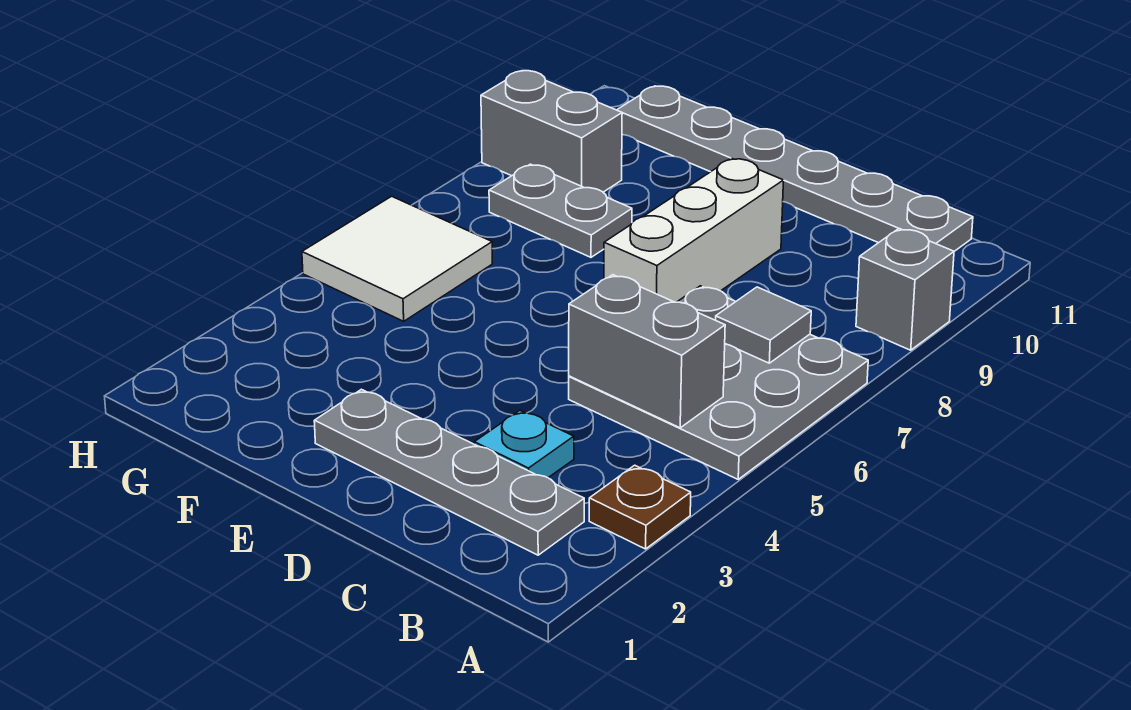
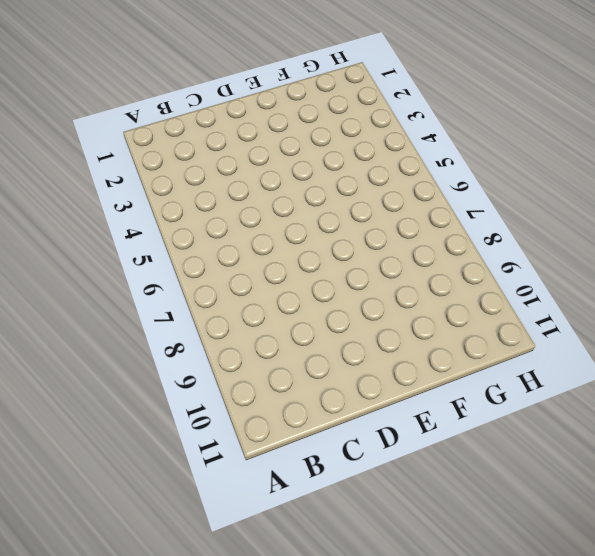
none -> brown 1x1 plate [589,465,691,549]
none -> grey 3x3 plate [569,286,868,479]
none -> grey 1x1 brick [856,229,954,350]

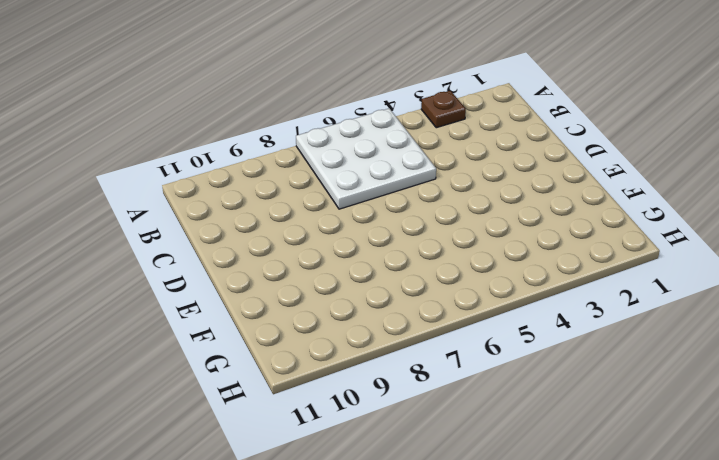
white 3x3 plate [296,108,436,209] -> grey 3x3 plate [569,286,868,479]
none -> grey 1x1 brick [856,229,954,350]
none -> grey 1x4 plate [314,389,584,555]
none -> grey 1x6 plate [617,86,973,251]

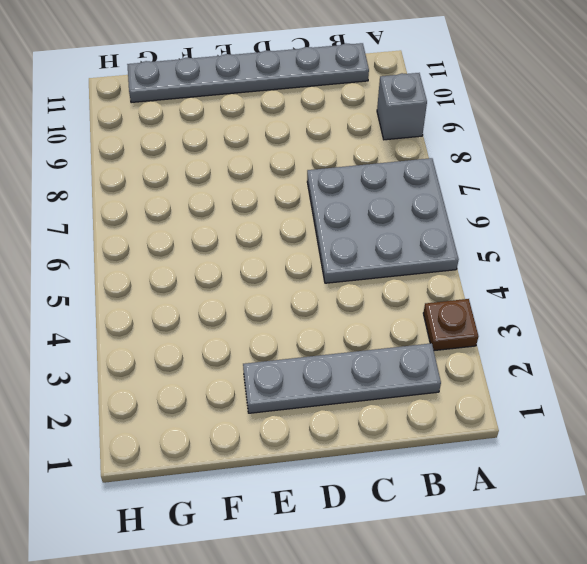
none -> cyan 1x1 plate [474,411,574,478]
none -> white 1x3 brick [604,158,784,302]
none -> grey 1x2 plate [489,164,632,257]

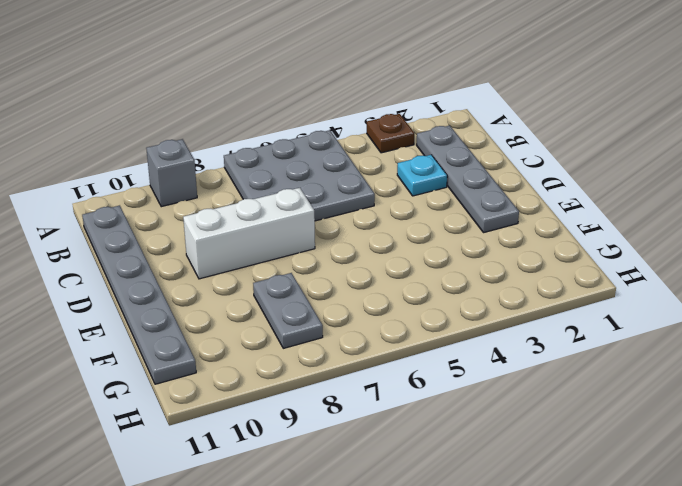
none -> white 2x2 tile [302,196,492,321]
none -> grey 1x2 brick [481,71,622,192]
none -> grey 1x2 brick [569,275,725,428]

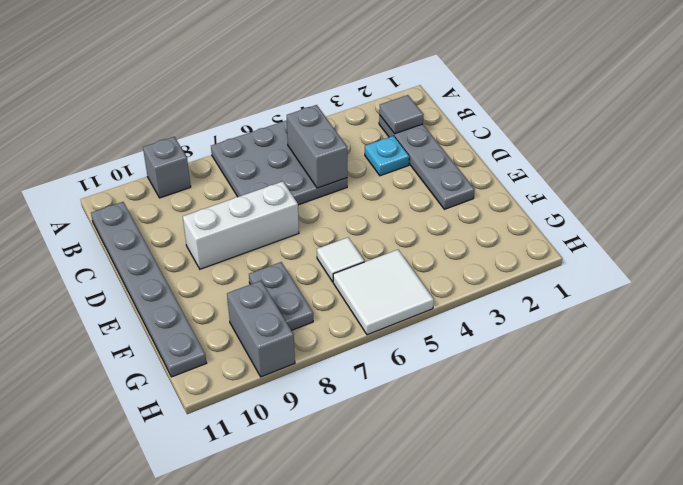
grey 1x1 tile [379,95,424,134] -> grey 1x1 tile moved to [715,287,811,363]
white 1x1 tile [317,237,364,282] -> none
none -> brown 1x1 plate [589,465,691,549]

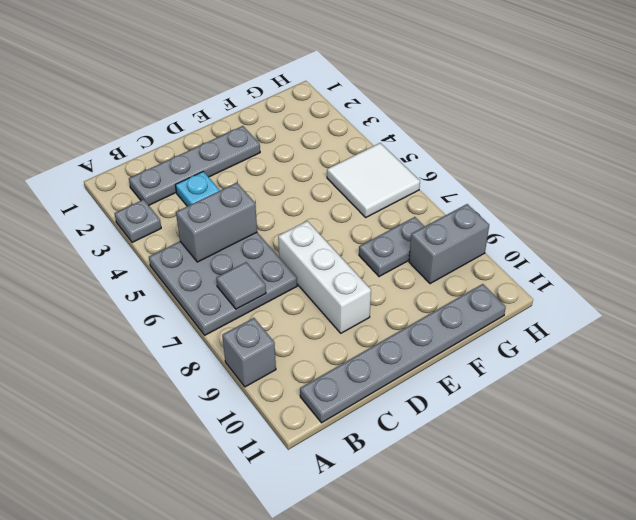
grey 1x1 plate [115,199,161,243] -> brown 1x1 plate [589,465,691,549]

